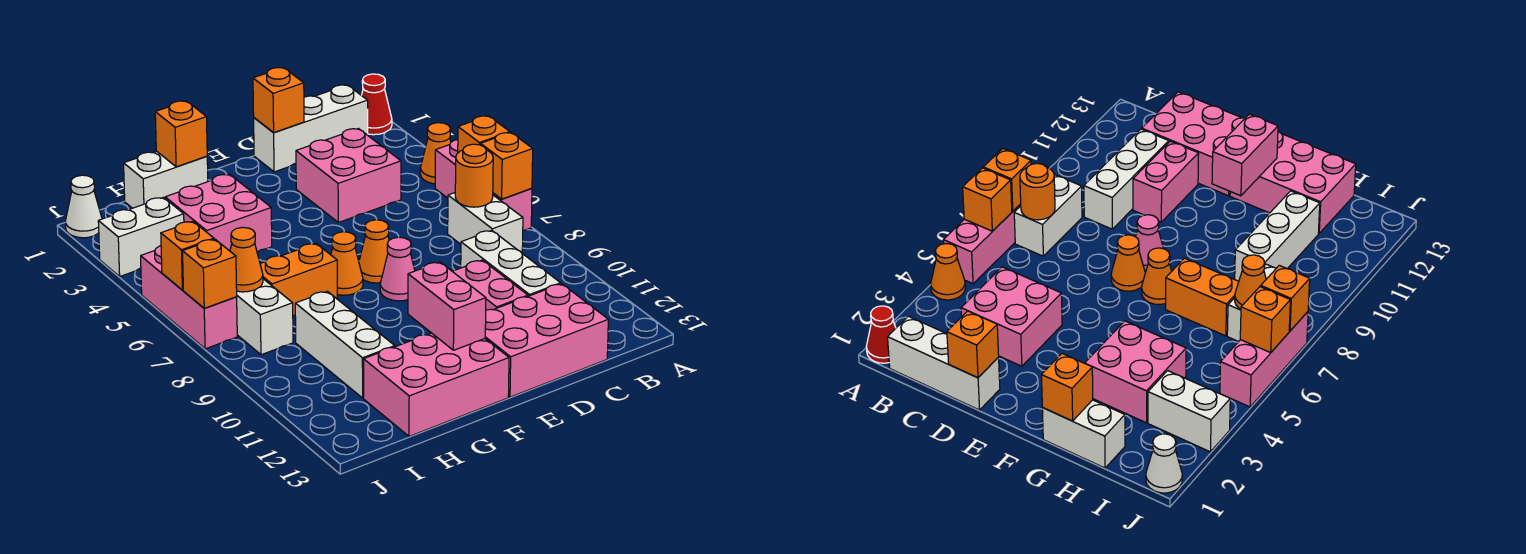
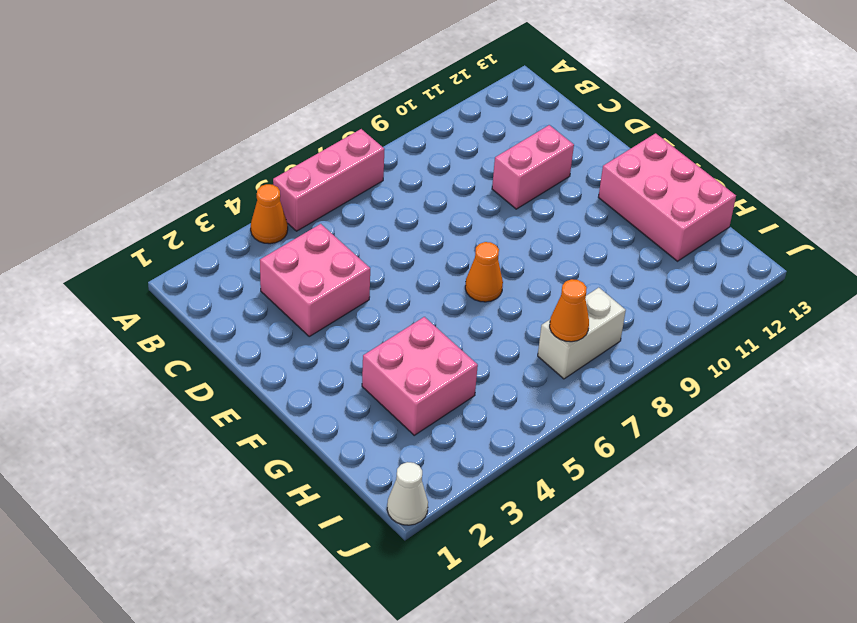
none -> red 1x1 cone [362,74,392,135]
none -> white 1x3 brick [254,85,368,172]
none -> white 1x2 brick [448,193,523,253]
none -> white 1x3 brick [461,230,561,296]

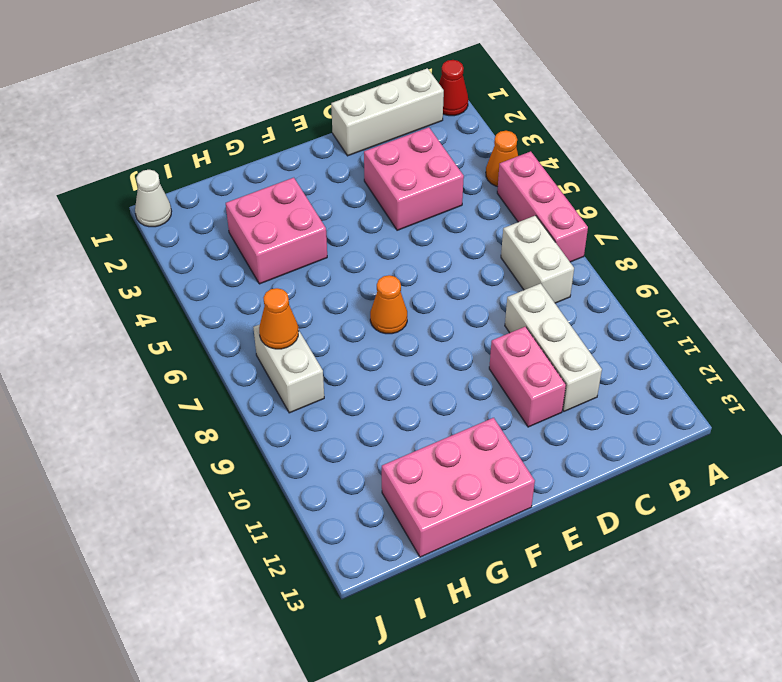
none -> pink 2x3 brick [485,284,608,397]
none -> orange 1x1 cone [359,220,389,283]
none -> pink 1x1 cone [380,237,415,301]
none -> white 1x2 brick [124,151,208,208]

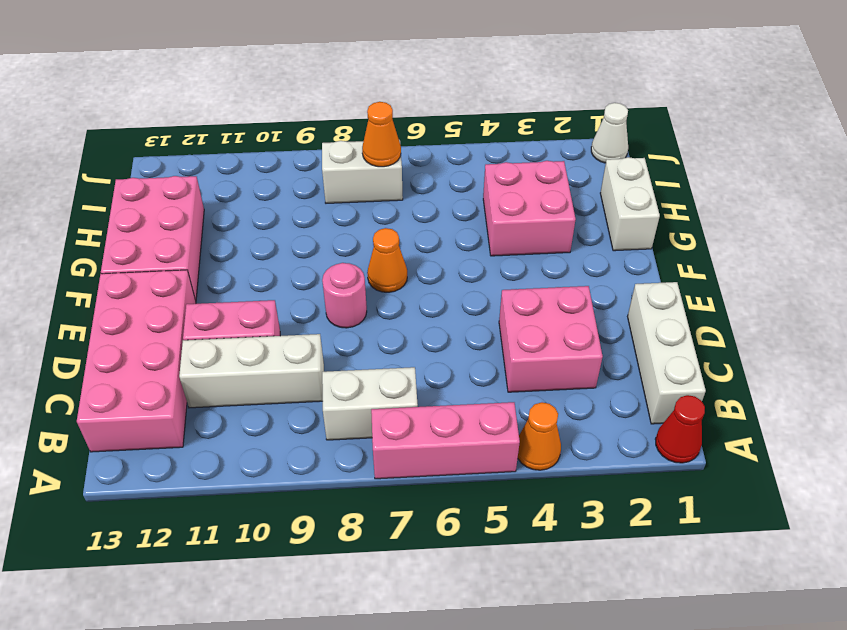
pink 2x4 brick [77,270,196,452] -> pink 2x3 brick [485,284,608,397]
pink 1x1 round brick [322,263,367,328] -> pink 1x1 cone [380,237,415,301]
none -> orange 1x1 cone [359,220,389,283]
none -> orange 1x2 brick [260,243,337,315]
none -> white 1x3 brick [295,291,395,398]
none -> white 1x2 brick [98,198,184,276]

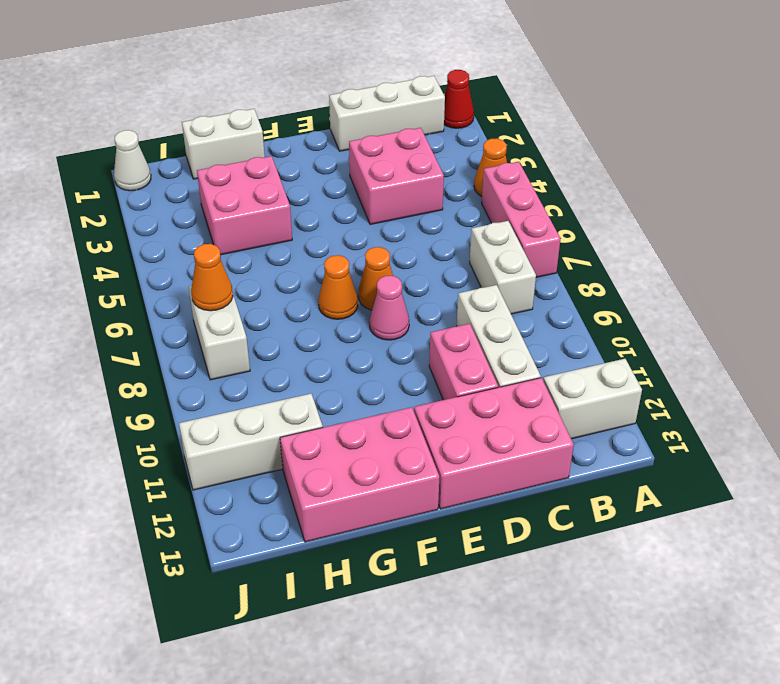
white 1x2 brick [543,359,642,439] -> white 1x2 brick moved to [98,198,184,276]
white 1x3 brick [179,394,323,490] -> white 1x3 brick turned to [295,291,395,398]
none -> orange 1x2 brick [260,243,337,315]
none -> pink 1x3 brick [141,246,237,349]
none -> orange 1x1 brick [458,116,510,153]
none -> orange 1x1 brick [481,133,533,199]

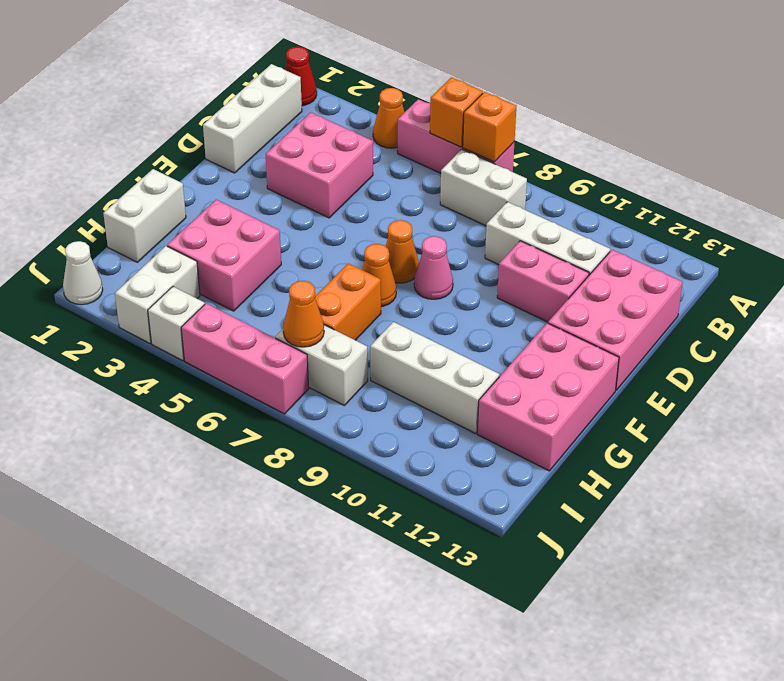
white 1x1 brick [148,287,205,361] -> none
none -> orange 1x1 round brick [455,144,493,207]
none -> orange 1x1 brick [253,68,304,133]
none -> pink 1x2 brick [408,262,486,350]
none -> orange 1x1 brick [155,101,207,167]

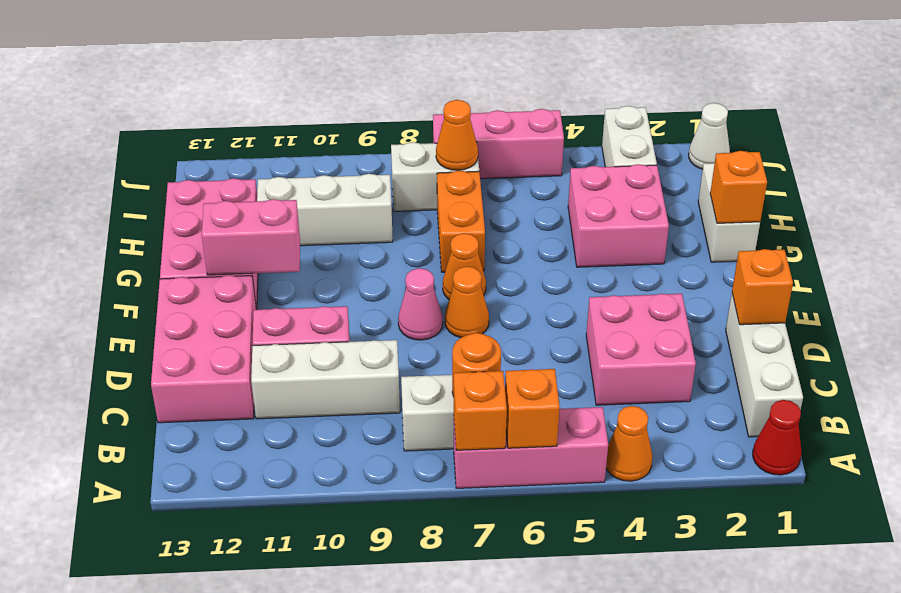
none -> orange 1x1 brick [161,221,214,290]
none -> orange 1x1 brick [183,239,237,308]

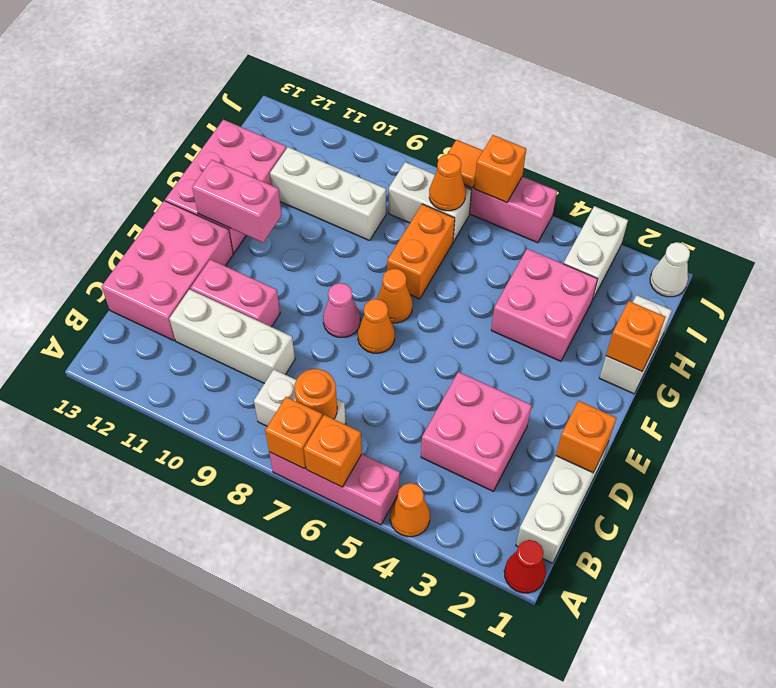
orange 1x1 tile [448,140,483,188] -> orange 1x1 brick [183,239,237,308]

